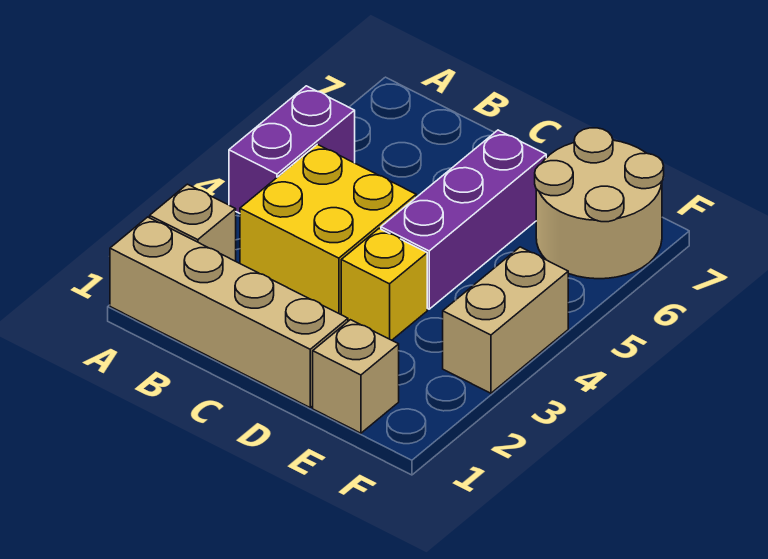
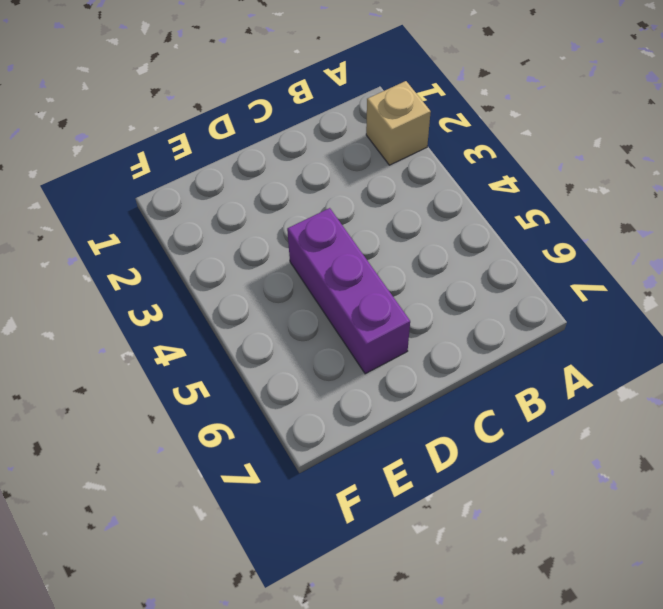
none -> tan 1x4 brick [110,217,348,407]
none -> purple 1x2 brick [229,86,355,213]

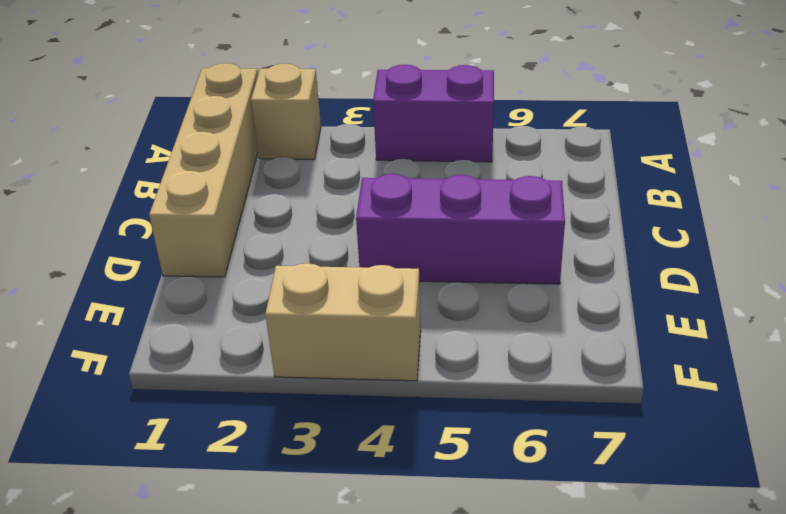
none -> yellow 2x2 brick [240,144,416,314]
none -> yellow 1x1 brick [341,229,427,340]

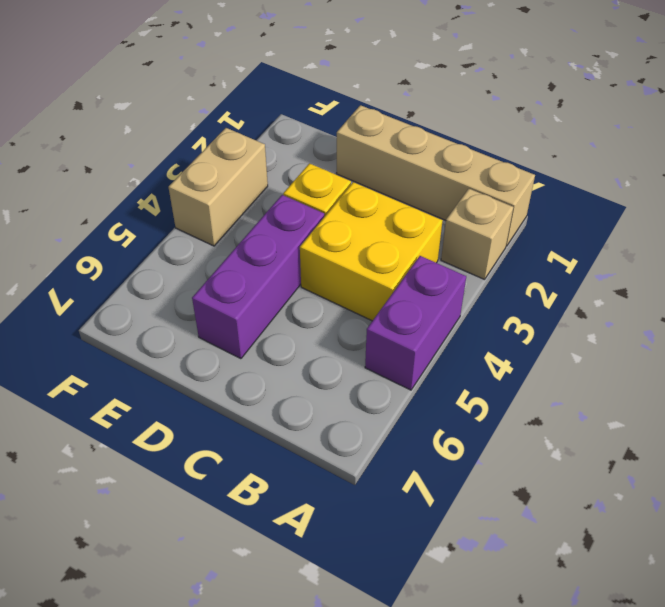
none -> tan 1x1 brick [313,320,399,433]
none -> tan 2x2 round brick [535,128,664,279]

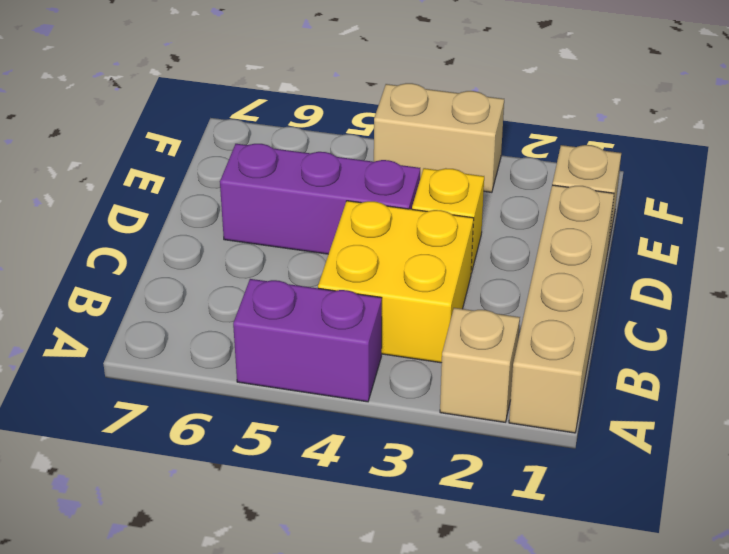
none -> tan 2x2 round brick [535,128,664,279]

